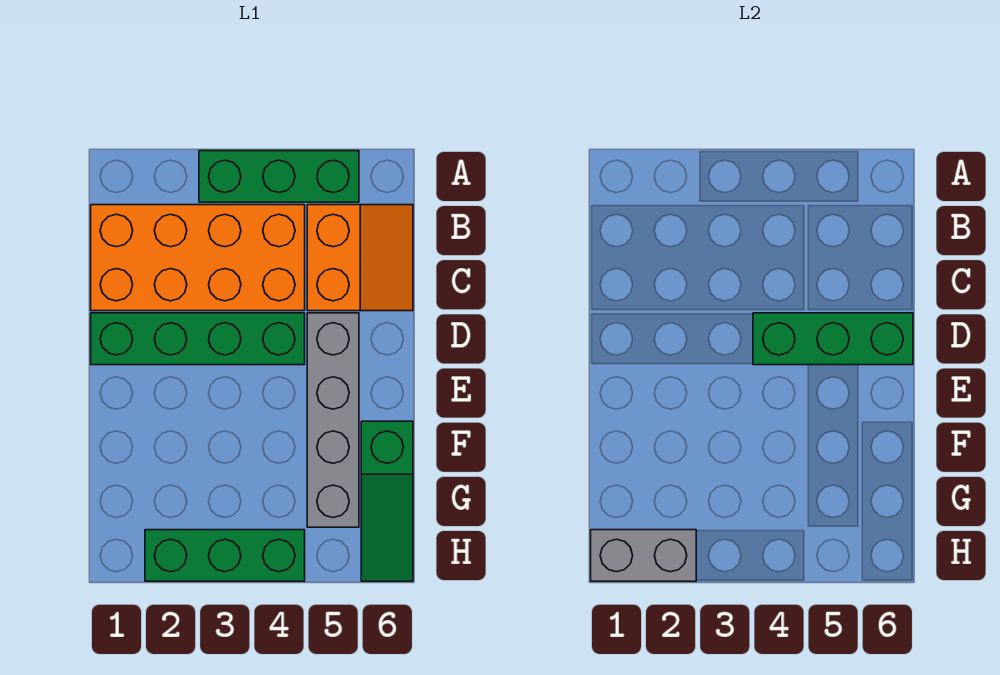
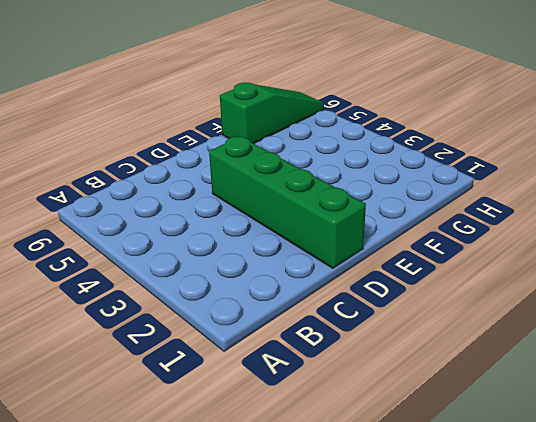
none -> green 1x3 brick [199,151,359,202]
none -> orange 2x4 brick [91,205,305,311]

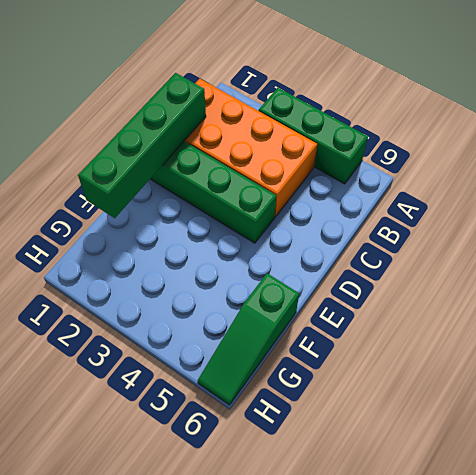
green 1x4 brick [78,73,206,218] -> none
none -> orange 2x2 slope [307,205,413,311]
none -> grey 1x4 brick [307,313,359,527]

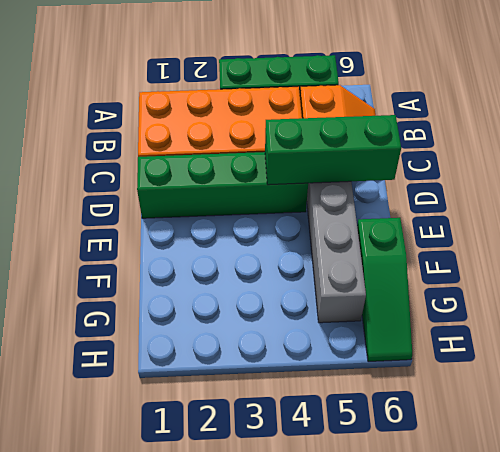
none -> green 1x3 brick [145,530,305,581]
none -> grey 1x2 brick [591,530,696,581]

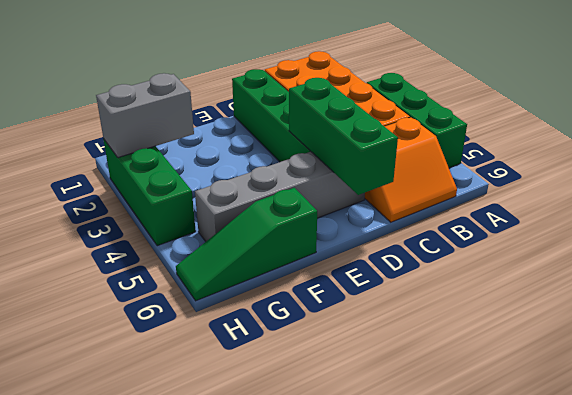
grey 1x2 brick [96,73,194,158] -> grey 1x2 brick turned to [591,530,696,581]

